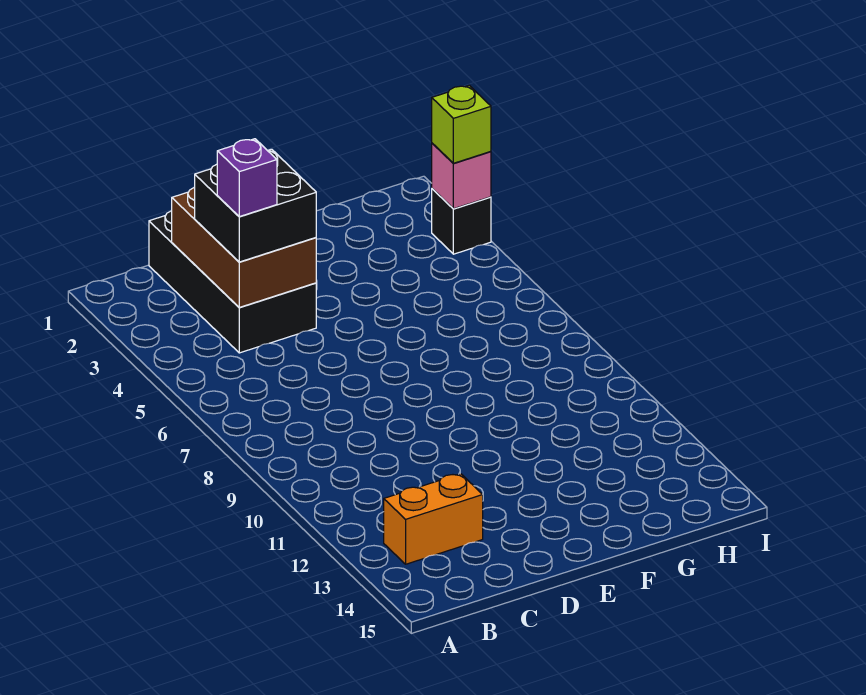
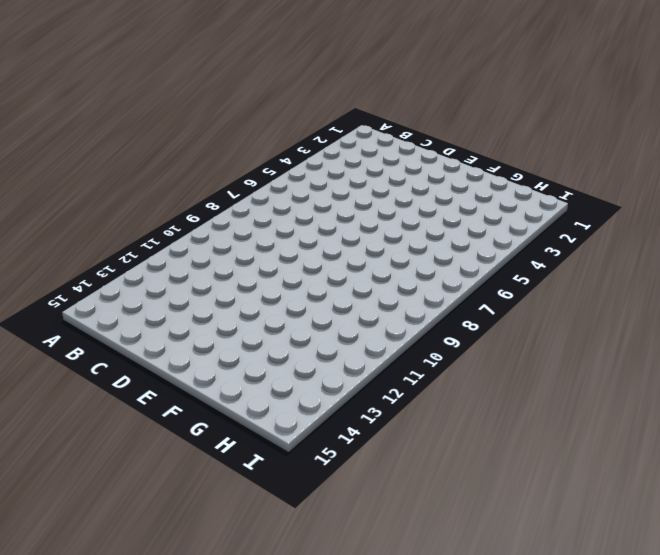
none -> orange 1x2 brick [384,474,483,564]
none -> black 2x4 brick [149,211,316,353]

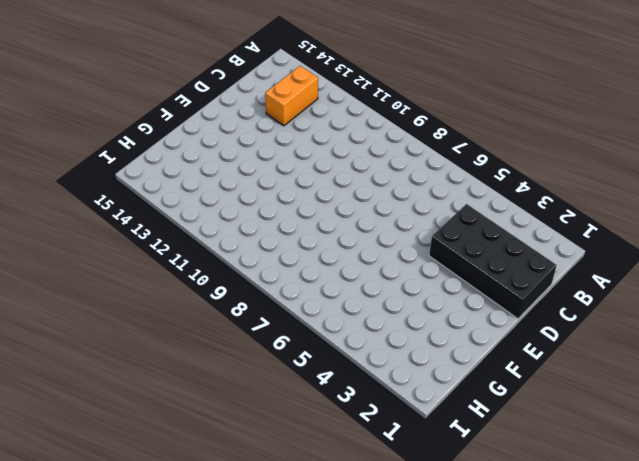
none -> black 1x1 brick [432,189,491,254]
none -> brown 2x3 brick [172,187,316,307]

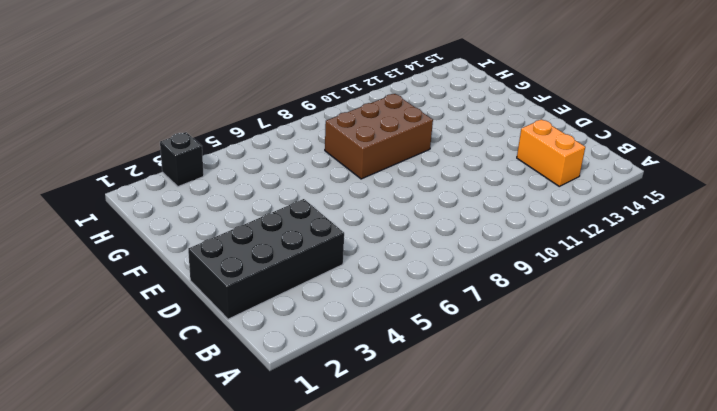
brown 2x3 brick [325,94,433,179] -> brown 2x3 brick moved to [172,187,316,307]
none -> pink 1x1 brick [432,143,491,209]
none -> black 2x2 brick [195,149,316,262]

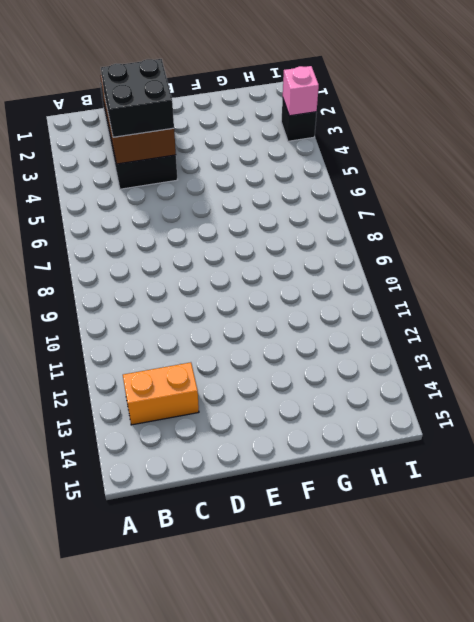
none -> lime 1x1 brick [432,85,491,163]
none -> purple 1x1 brick [217,139,277,217]

